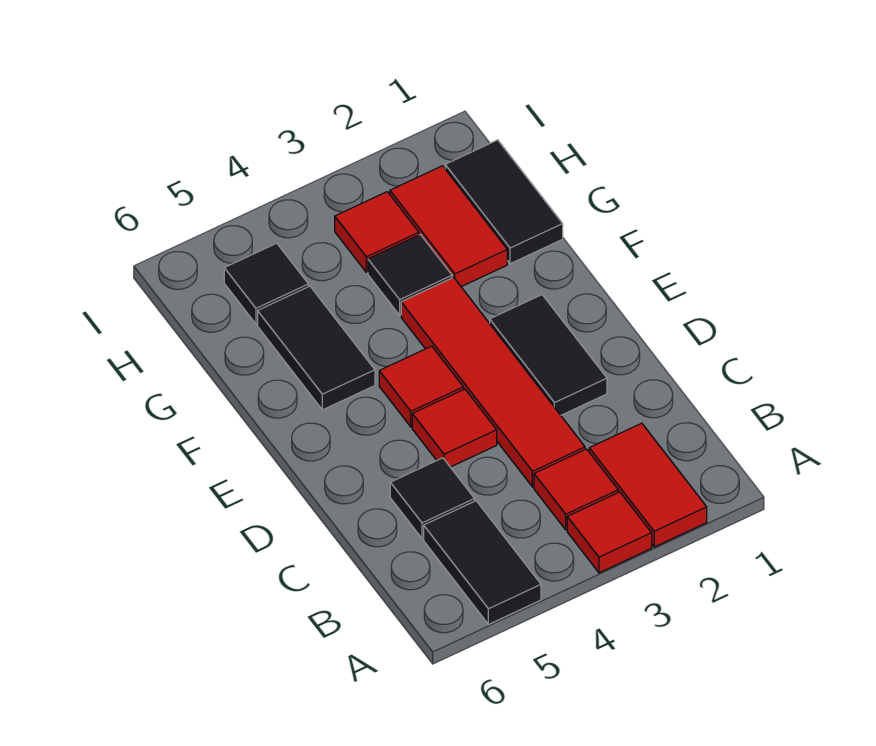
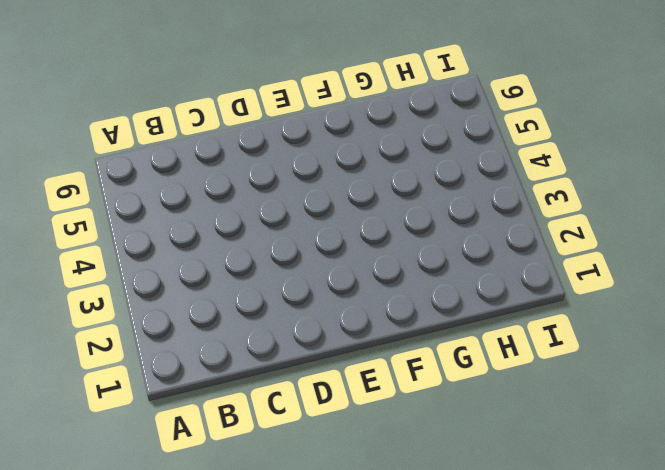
none -> red 1x2 tile [589,423,707,547]
none -> red 1x1 tile [567,492,652,573]
none -> black 1x2 tile [424,501,541,624]

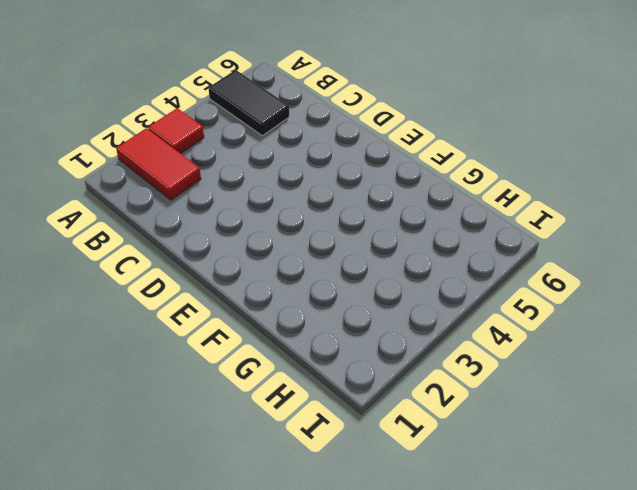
none -> red 1x1 tile [534,449,618,530]
none -> red 1x4 tile [401,277,585,487]
none -> black 1x1 tile [390,458,475,539]

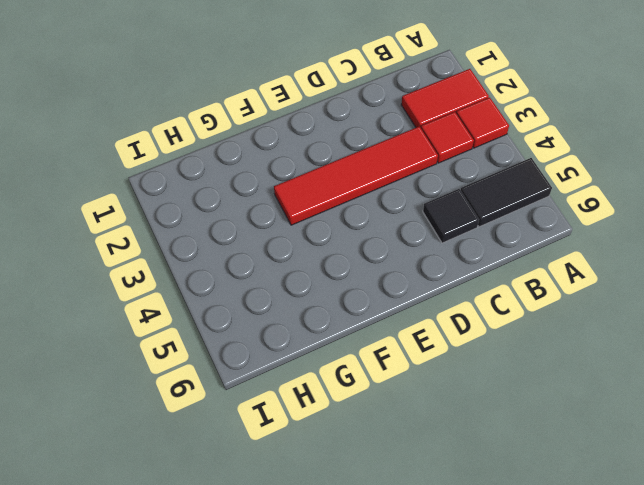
none -> black 1x2 tile [490,295,607,415]
none -> red 1x1 tile [412,389,497,467]
none -> red 1x1 tile [379,346,463,427]

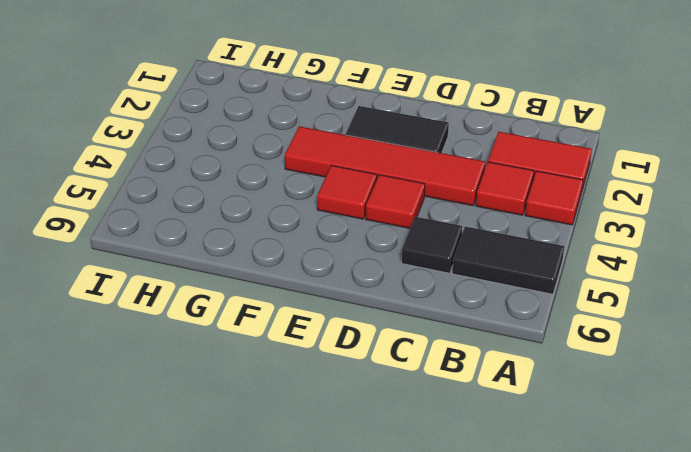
none -> black 1x2 tile [258,286,375,410]
none -> black 1x2 tile [445,140,563,264]
none -> red 1x2 tile [390,166,507,287]

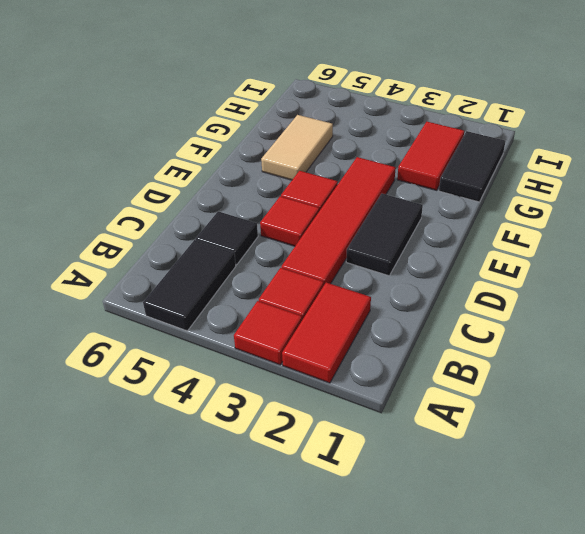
tan 1x2 tile [261,115,333,180] -> black 1x2 tile [258,286,375,410]
none -> black 1x1 tile [368,235,452,315]
none -> red 1x1 tile [335,192,419,272]
none -> black 1x1 tile [224,243,308,324]

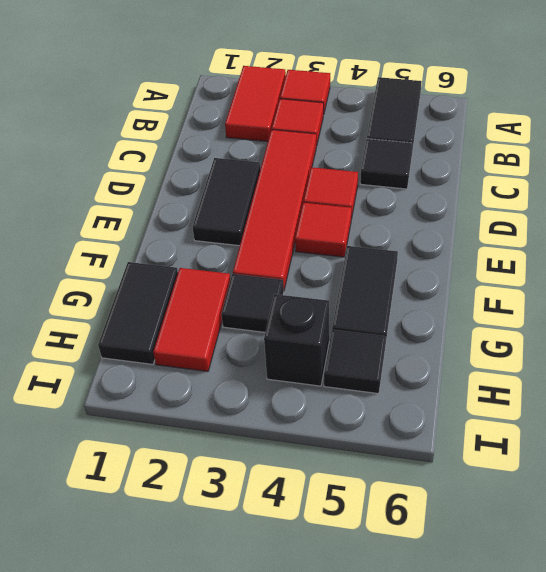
black 1x1 brick [264,294,329,386] -> none
none -> red 1x1 tile [335,192,419,272]

